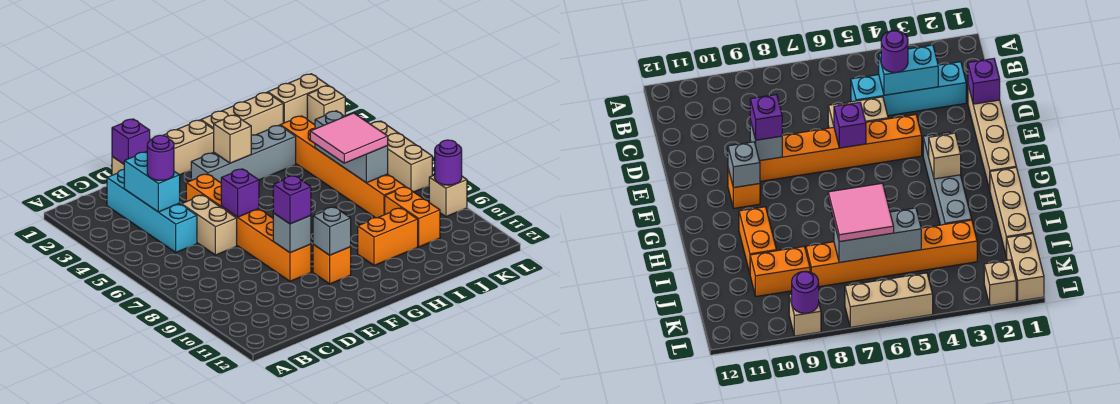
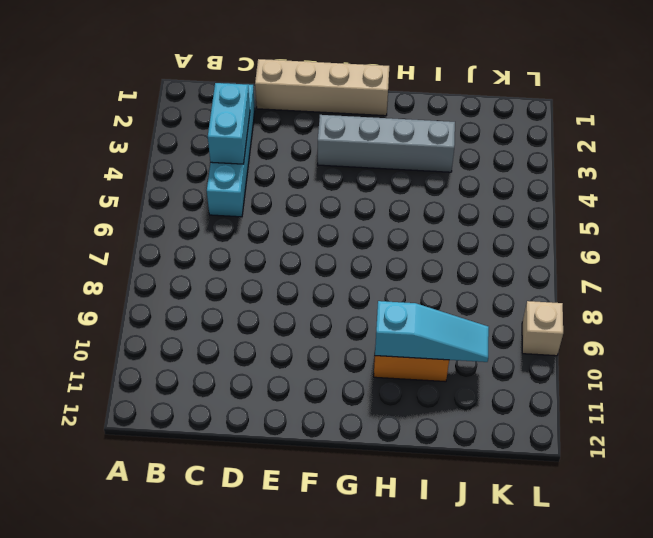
cyan 1x3 slope [375,301,489,362] -> none
none -> tan 1x2 brick [181,195,237,255]
none -> orange 1x6 brick [186,174,311,281]
none -> orange 1x1 brick [313,245,351,284]

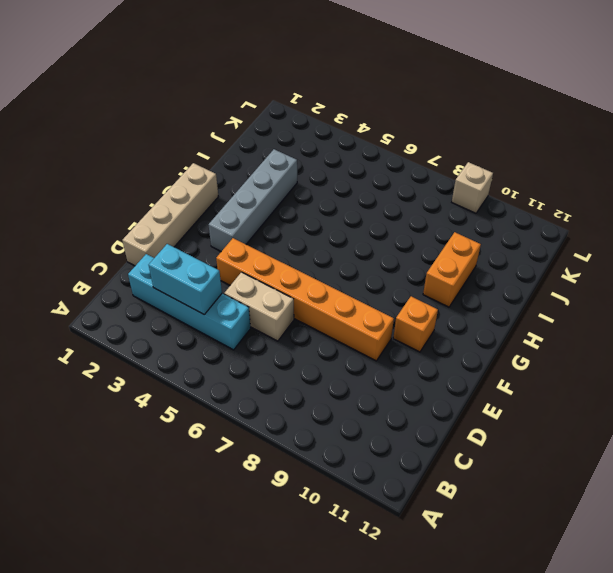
none -> tan 1x3 brick [201,92,283,135]
none -> orange 1x6 brick [280,116,405,218]
none -> orange 1x2 brick [385,187,440,247]

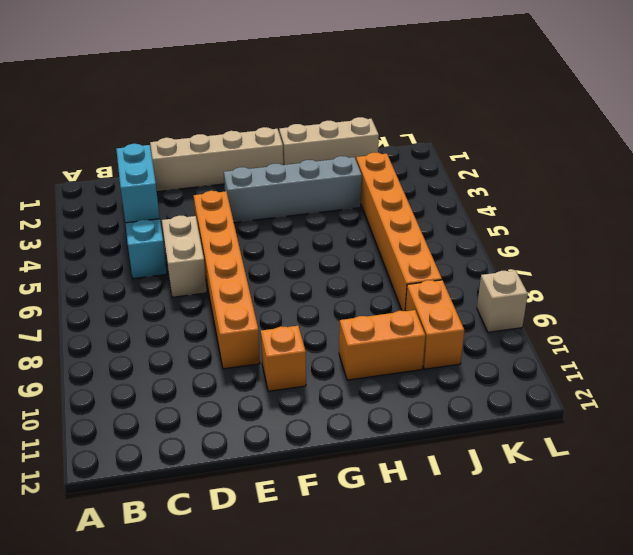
none -> tan 1x2 brick [268,74,328,123]
none -> tan 1x1 brick [307,86,345,125]
none -> tan 1x3 brick [371,121,432,192]

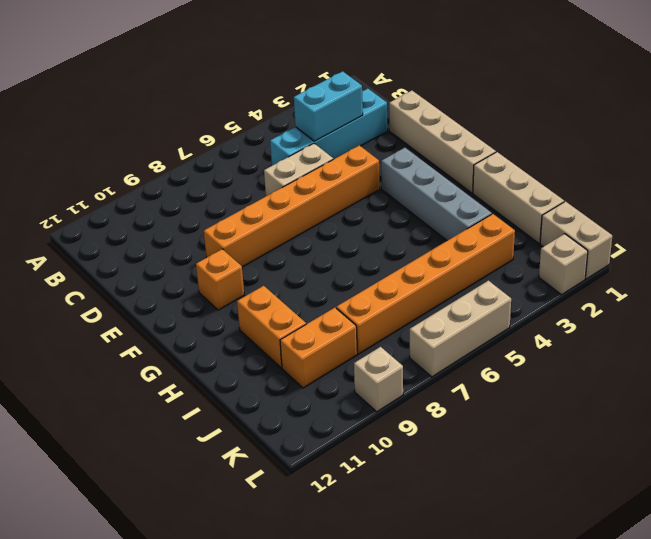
none -> purple 1x1 brick [112,119,150,164]
none -> purple 1x1 brick [221,169,259,217]
none -> grey 1x1 brick [273,213,311,253]

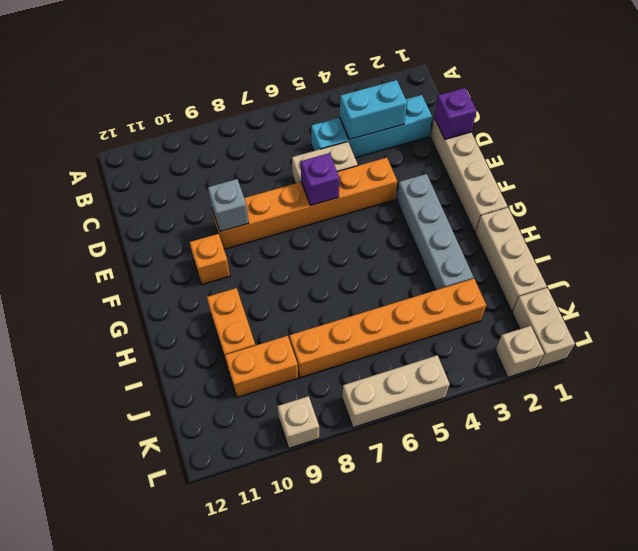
none -> grey 1x1 brick [313,207,351,255]
none -> tan 1x1 brick [214,115,251,163]
none -> grey 1x3 brick [315,111,388,183]

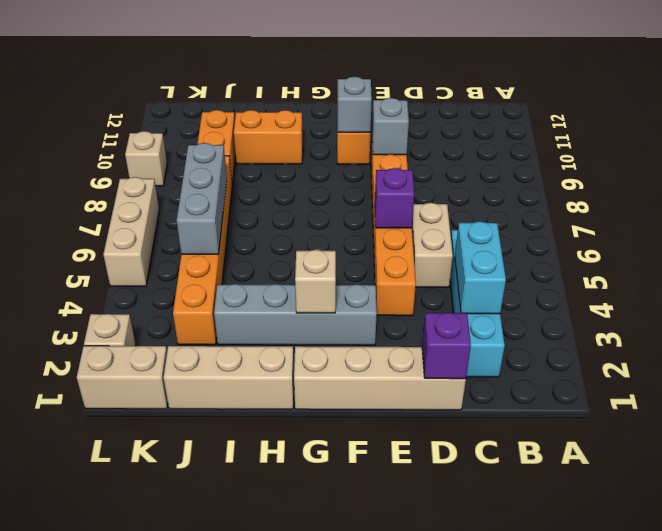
none -> purple 1x1 round brick [435,140,462,185]
none -> purple 1x1 round brick [147,135,174,180]
none -> purple 1x1 brick [273,176,311,224]

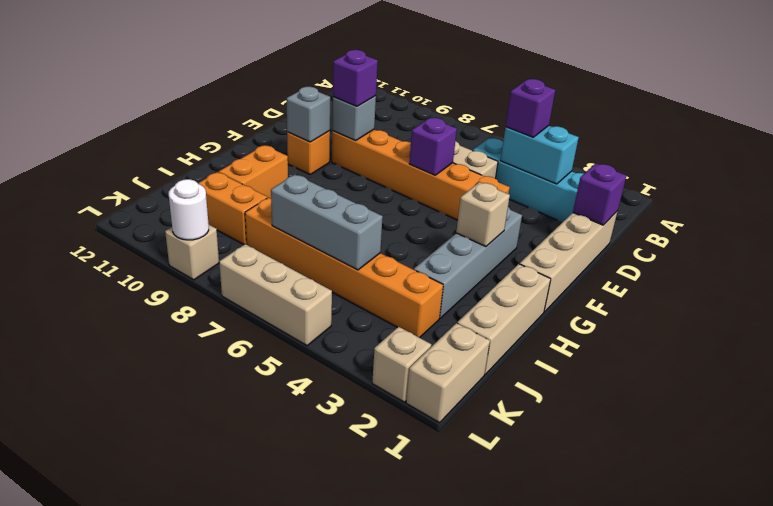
purple 1x1 brick [506,79,555,137] -> purple 1x1 round brick [147,135,174,180]
white 1x1 round brick [169,179,209,240] -> purple 1x1 round brick [435,140,462,185]
none -> pink 2x2 tile [310,113,388,163]

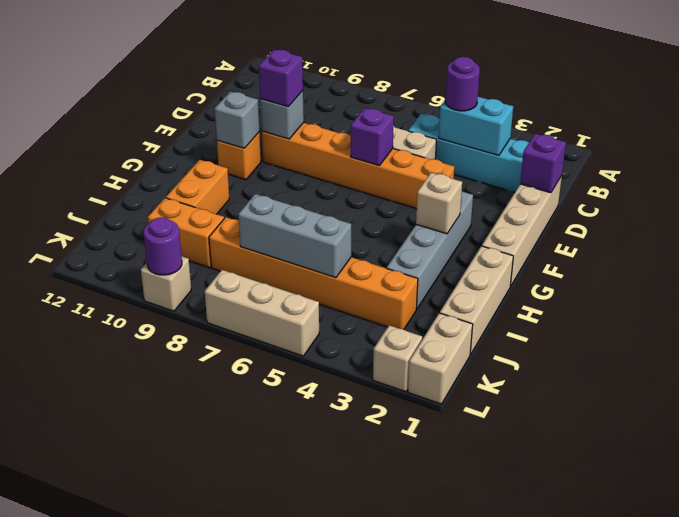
none -> pink 2x2 tile [310,113,388,163]

